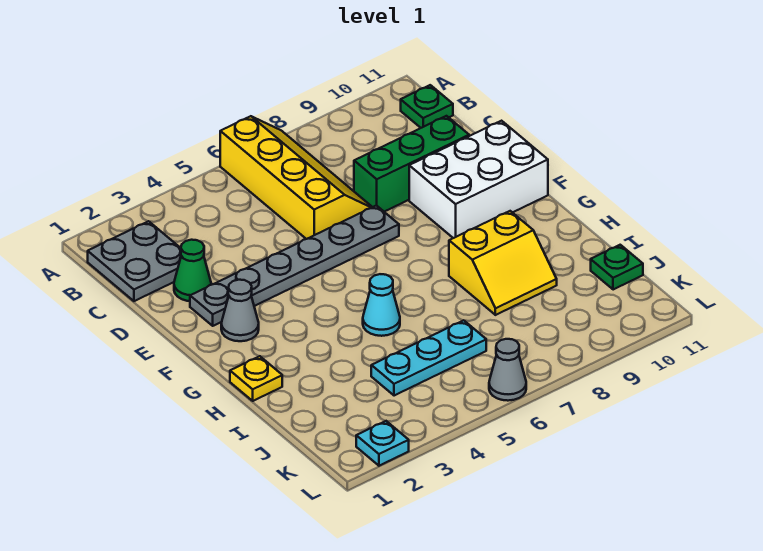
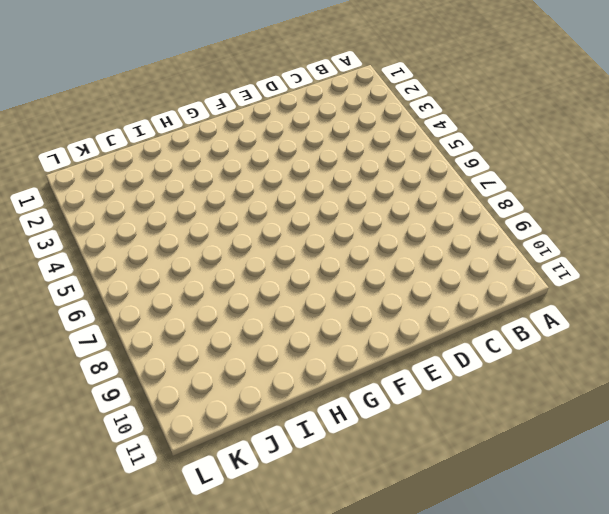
none -> yellow 2x4 slope [220,116,372,239]
none -> grey 2x2 plate [88,221,181,301]
none -> green 1x1 plate [401,85,453,128]

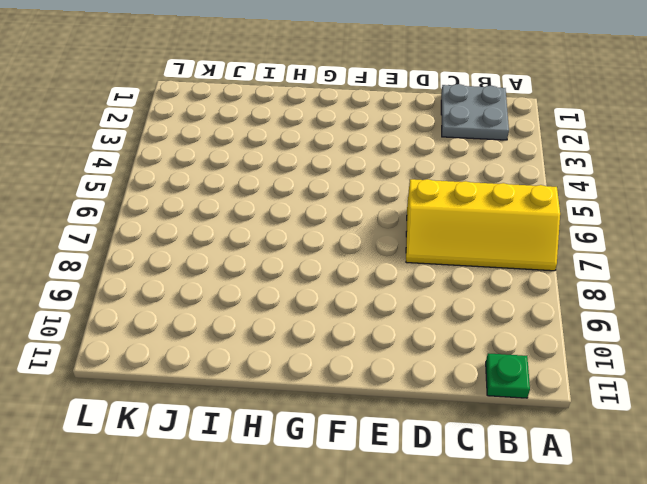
none -> green 1x1 cone [174,240,211,301]
none -> green 1x3 brick [354,116,469,212]
none -> grey 1x6 plate [190,205,399,326]

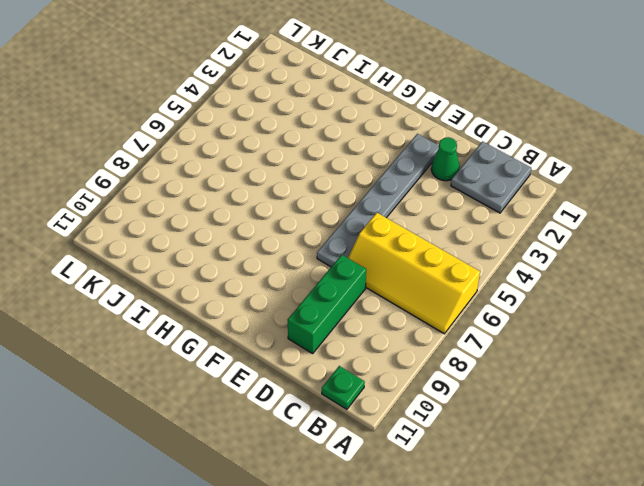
none -> white 2x3 brick [409,121,548,238]
none -> grey 1x1 cone [221,280,259,341]
none -> yellow 1x1 plate [230,356,282,401]

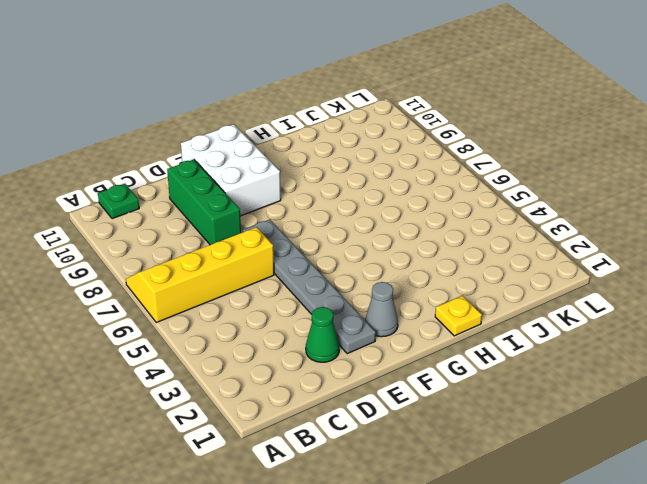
none -> grey 2x2 plate [88,221,181,301]
none -> cyan 1x1 cone [363,274,400,336]
none -> yellow 2x2 slope [449,211,557,315]

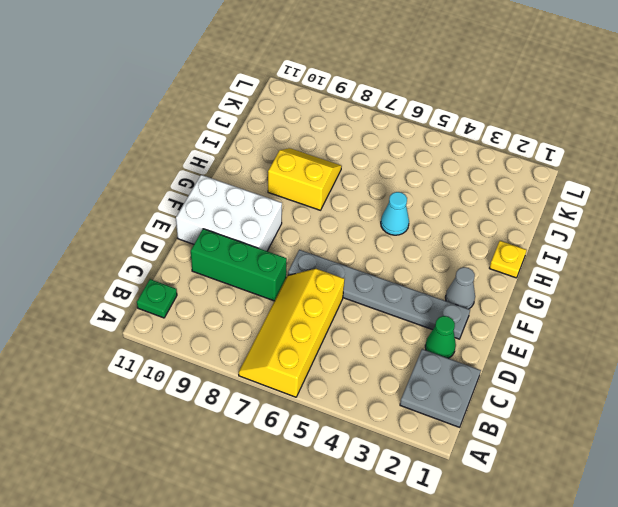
none -> cyan 1x3 plate [371,320,486,396]
none -> green 1x1 plate [591,245,643,290]
none -> cyan 1x1 plate [356,421,409,466]

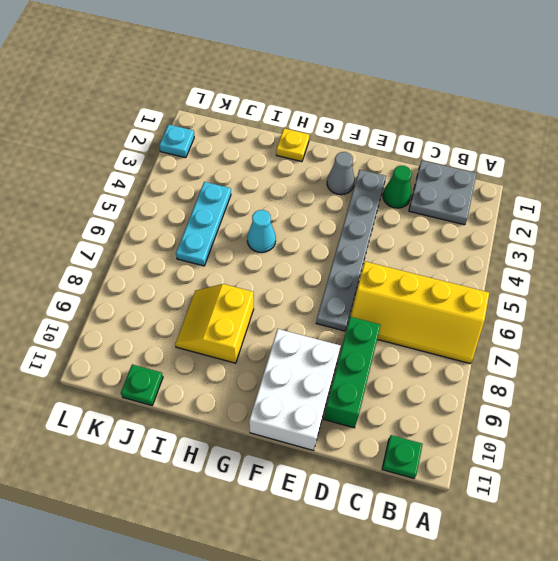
none -> grey 1x1 cone [489,339,526,401]

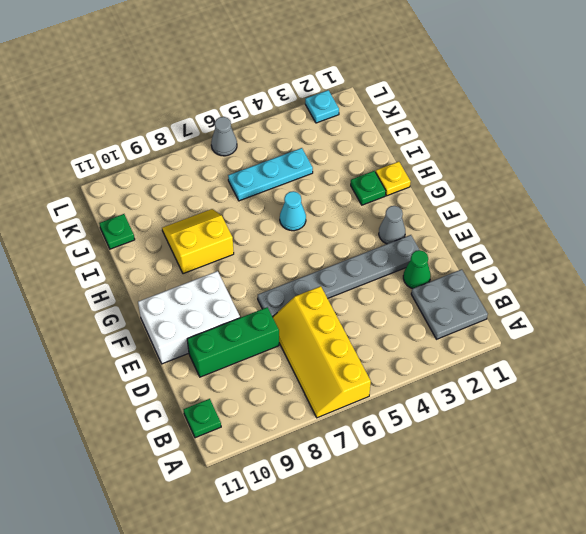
green 1x1 plate [351,171,386,205] -> none

